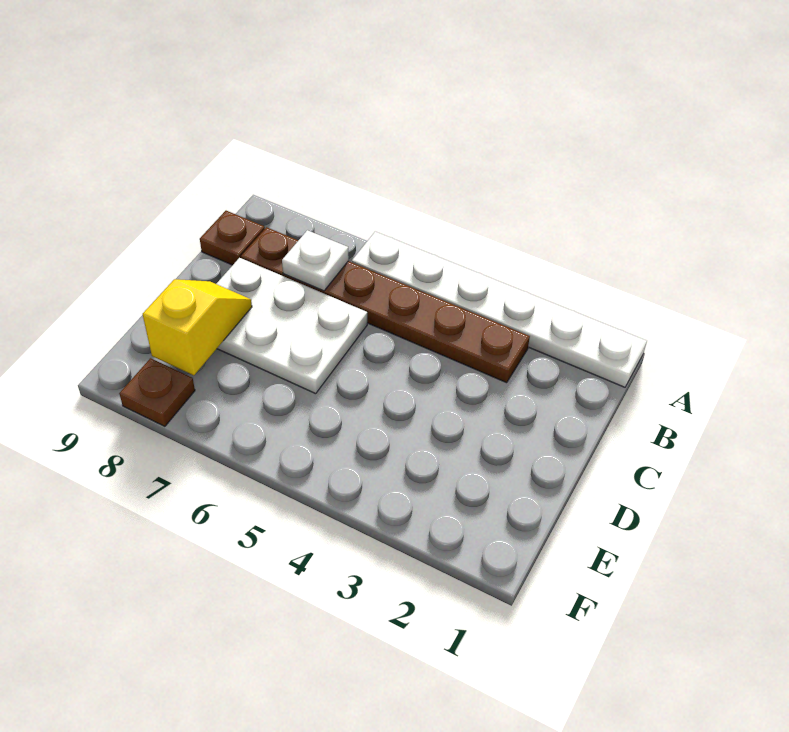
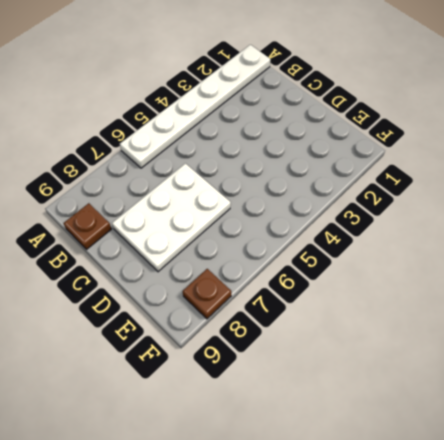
none -> brown 1x6 plate [241,227,530,383]
none -> white 1x1 plate [282,230,349,291]

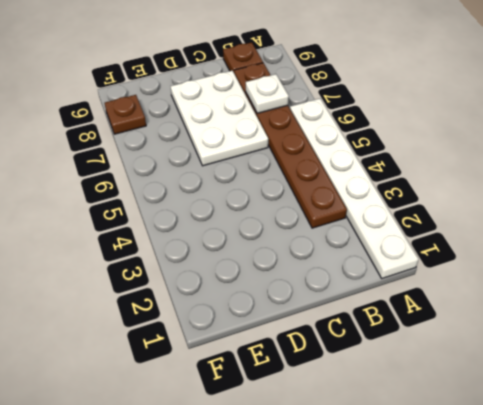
none -> yellow 1x2 slope [143,279,252,375]

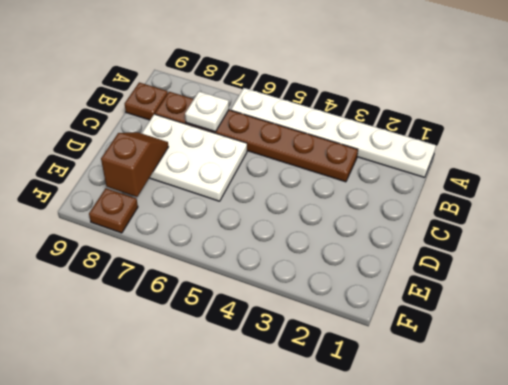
brown 1x2 slope [101,132,168,197] -> yellow 1x2 slope [143,279,252,375]

